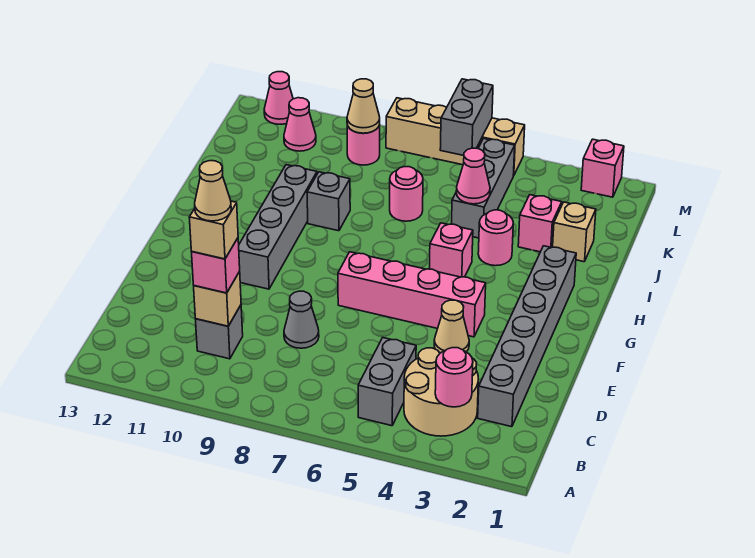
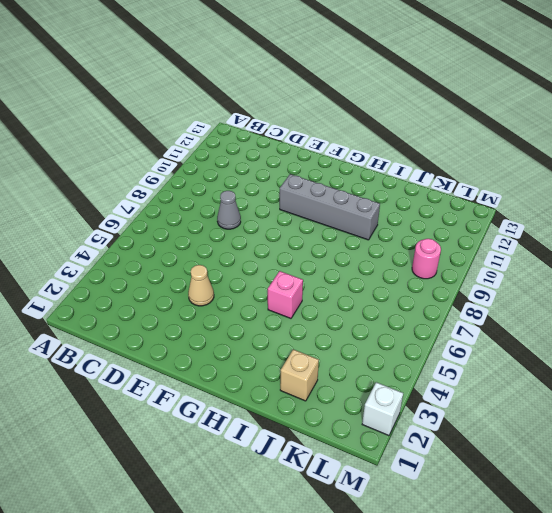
white 1x1 brick [362,382,403,436] -> pink 1x1 brick [581,139,624,197]
none -> tan 2x2 round brick [404,348,478,436]
none -> grey 1x2 brick [358,338,416,426]
none -> grey 1x6 brick [478,246,576,427]

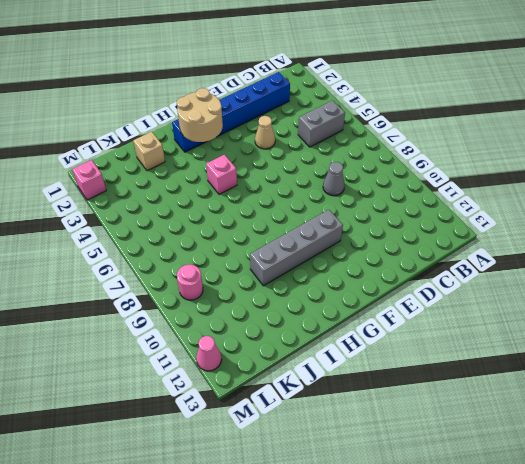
blue 1x6 brick [172,72,290,152] -> grey 1x6 brick [478,246,576,427]
tan 2x2 round brick [177,88,223,142] -> tan 2x2 round brick moved to [404,348,478,436]
none -> grey 1x1 brick [196,305,243,359]
none -> pink 1x4 brick [338,252,486,337]
none -> pink 1x1 round brick [478,210,513,266]

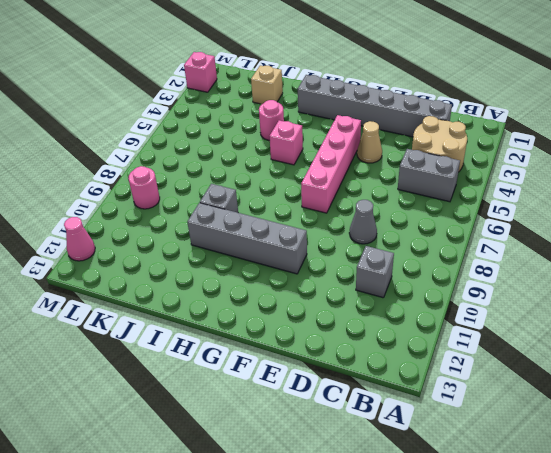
none -> pink 1x1 brick [518,195,562,252]
none -> grey 1x3 brick [452,139,515,238]
none -> pink 1x1 round brick [390,167,423,221]

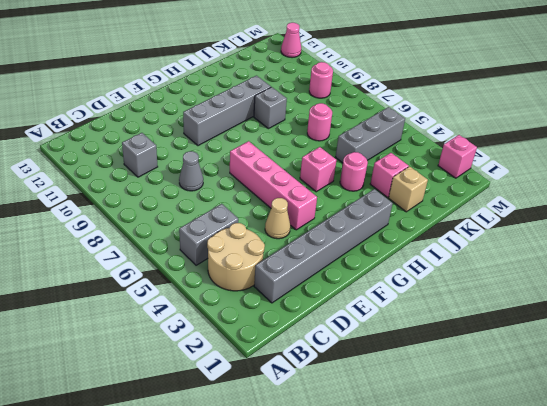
none -> pink 1x1 cone [284,98,316,151]
none -> tan 1x4 brick [386,98,525,176]
none -> pink 1x1 round brick [435,348,473,407]

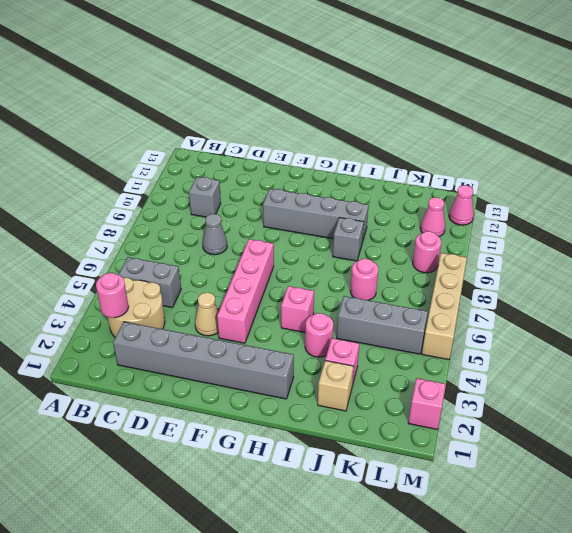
none -> tan 1x1 brick [194,272,241,326]
none -> pink 1x1 cone [456,148,490,204]
none -> grey 1x2 brick [440,79,493,156]

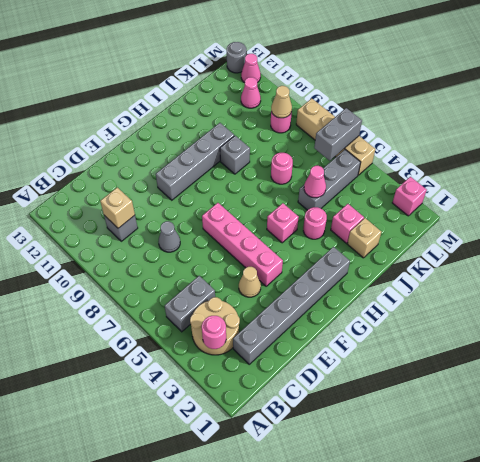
grey 1x1 round brick [227,42,246,73] -> none
none -> pink 1x1 brick [192,238,240,293]
none -> tan 1x1 brick [189,201,238,259]
none -> tan 1x1 cone [195,161,231,221]

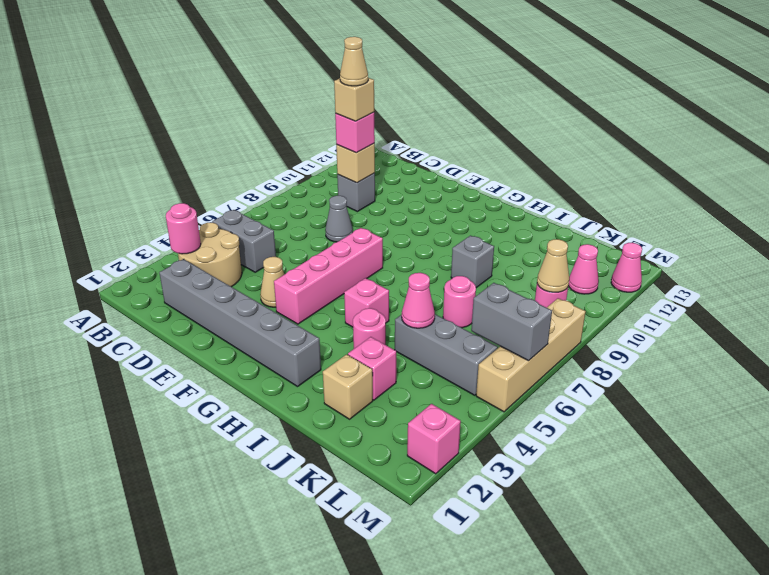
none -> grey 1x4 brick [239,165,317,289]

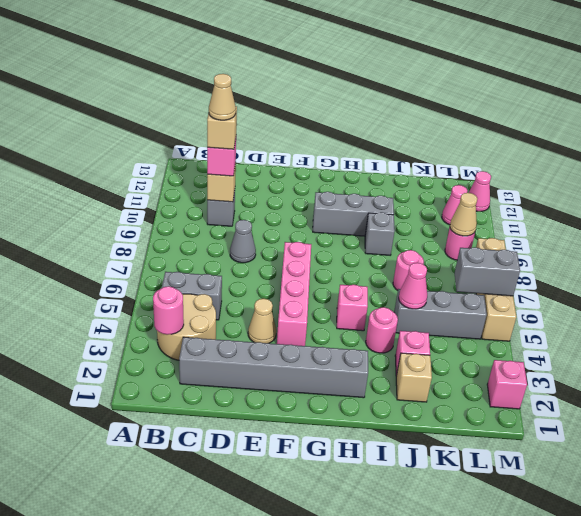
grey 1x3 brick [313,192,394,236] -> grey 1x4 brick [239,165,317,289]

